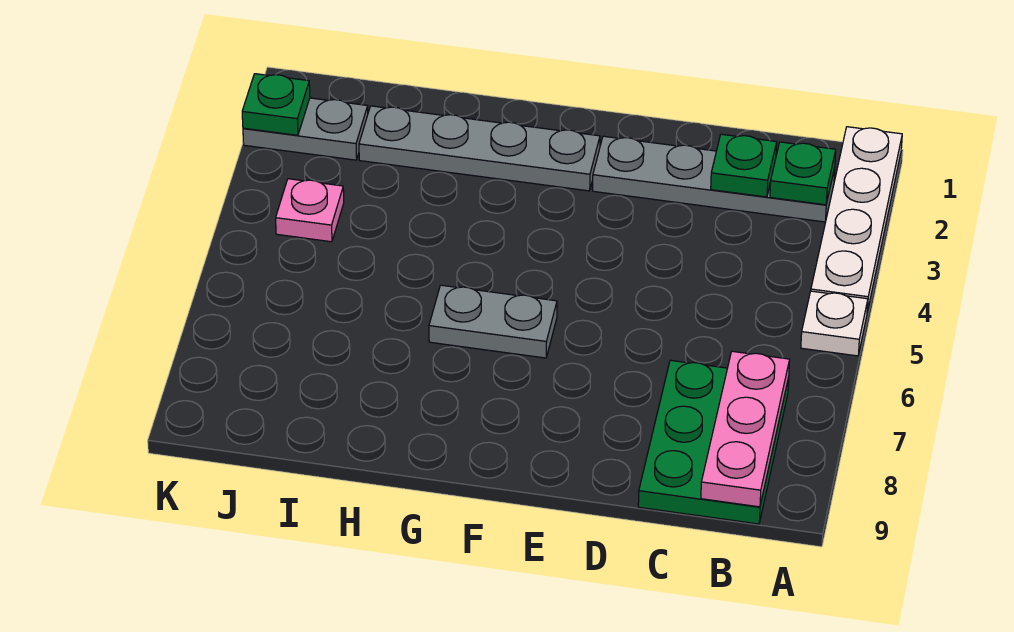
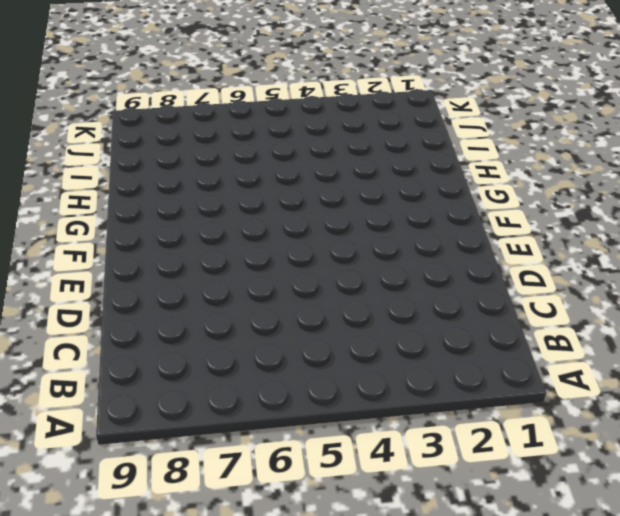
none -> white 1x4 plate [811,127,902,312]
none -> white 1x1 plate [801,291,868,356]
none -> grey 1x4 plate [593,136,835,222]

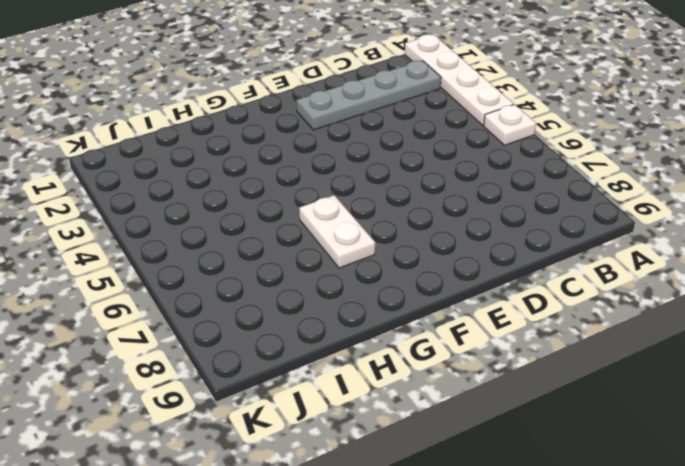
white 1x2 plate [299,195,375,268] -> grey 1x2 plate [429,285,557,358]
none -> green 2x3 plate [638,360,789,524]
none -> grey 1x4 plate [359,106,600,191]
none -> grey 1x2 plate [243,98,368,160]

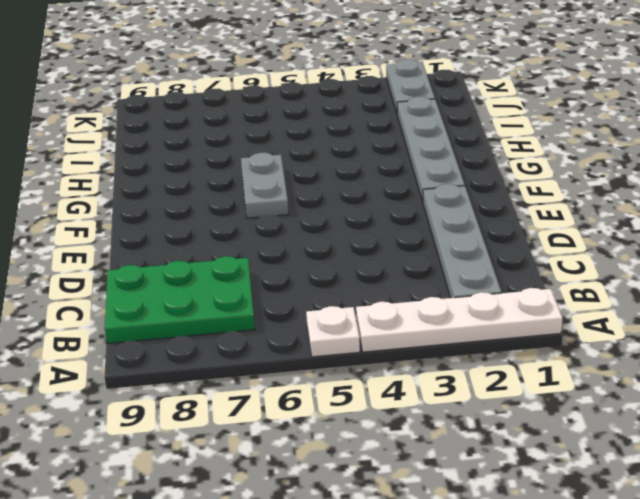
none -> pink 1x1 plate [276,179,344,242]
none -> green 1x1 plate [770,142,836,205]
none -> pink 1x3 plate [701,351,790,507]

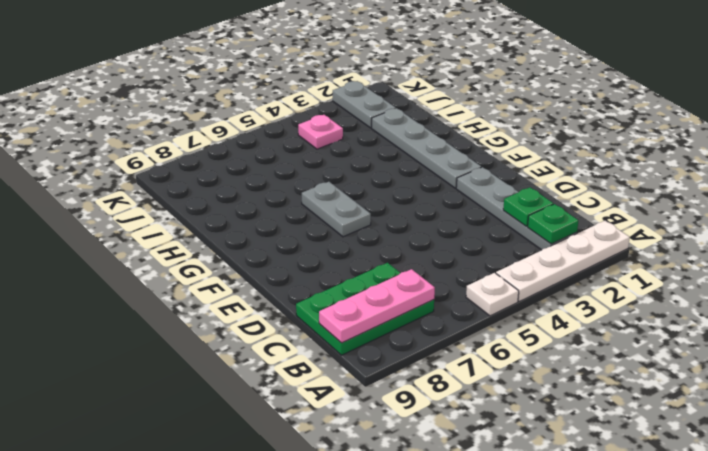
none -> green 1x1 plate [242,74,310,135]

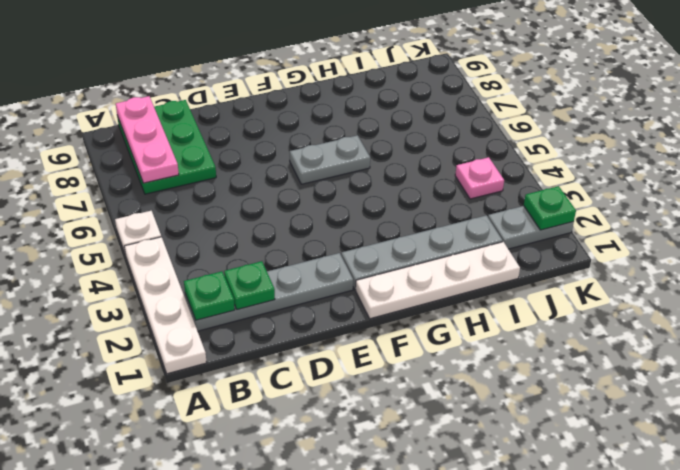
white 1x4 plate [355,242,520,319] -> none

